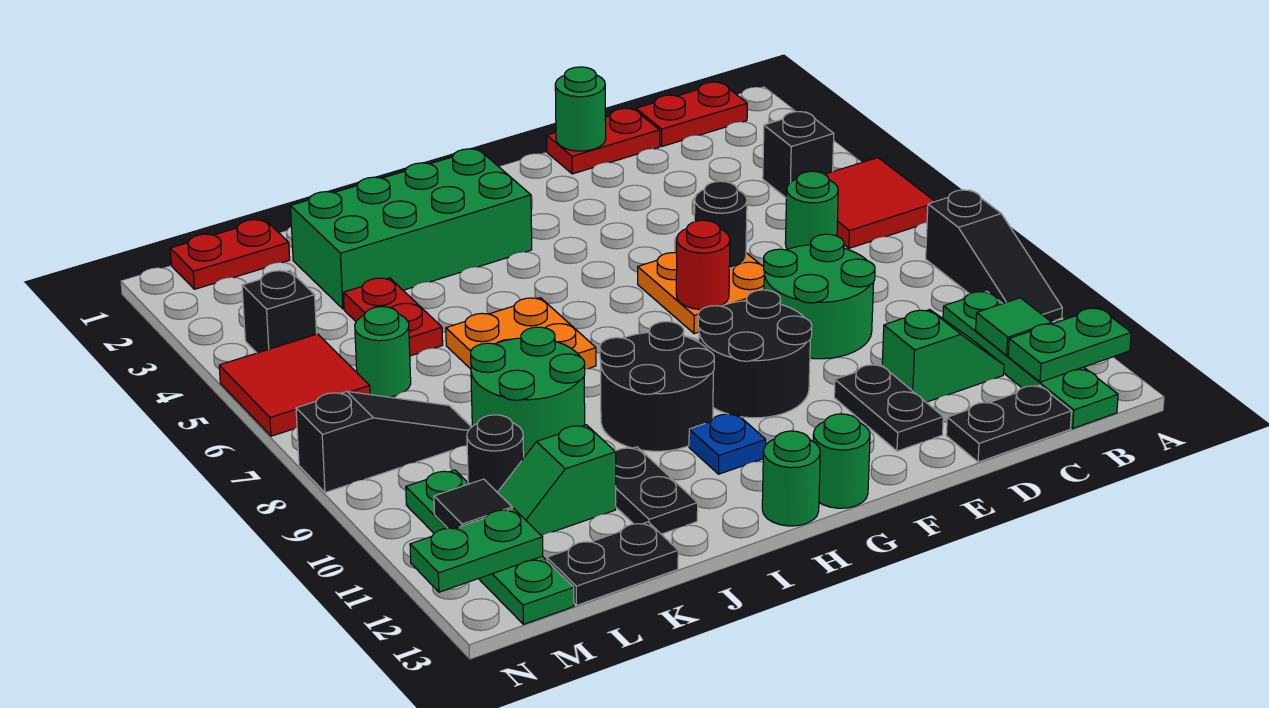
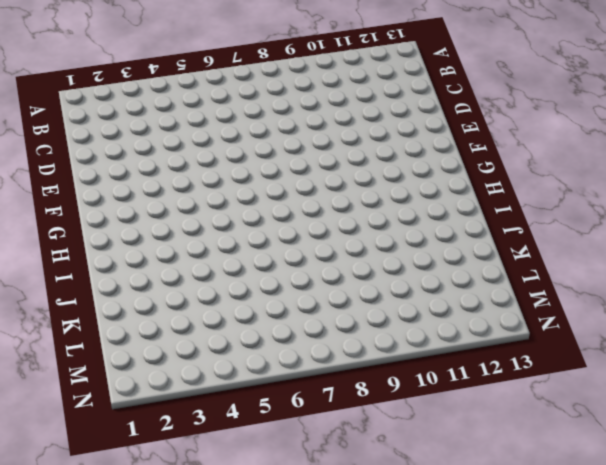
none -> red 2x2 tile [825,158,935,248]
none -> black 1x3 slope [926,190,1062,321]
none -> red 1x2 plate [636,82,747,146]
none -> black 1x1 brick [763,112,834,198]

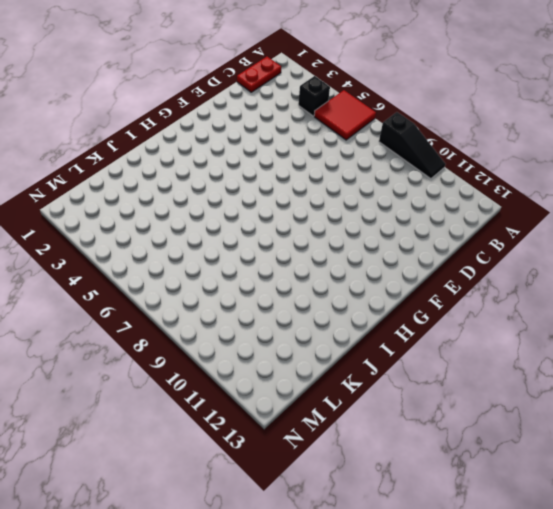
none -> green 1x4 plate [943,291,1118,428]
none -> green 1x1 round brick [785,171,838,249]
none -> green 1x2 slope [882,310,1004,402]
none -> black 1x2 plate [946,385,1072,462]

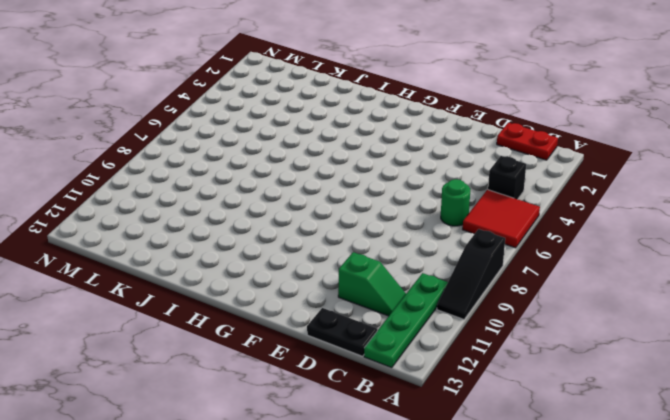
none -> red 1x2 plate [547,108,660,174]
none -> green 2x2 round brick [764,234,875,359]
none -> orange 2x2 plate [638,253,764,334]
none -> black 1x2 plate [834,364,943,451]

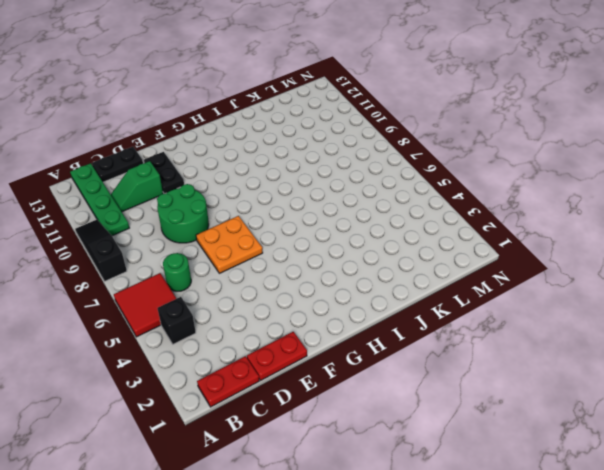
none -> black 2x2 round brick [698,290,812,418]
none -> green 1x1 round brick [813,414,870,508]
none -> green 2x4 brick [290,149,532,309]
none -> black 2x2 round brick [600,322,714,451]

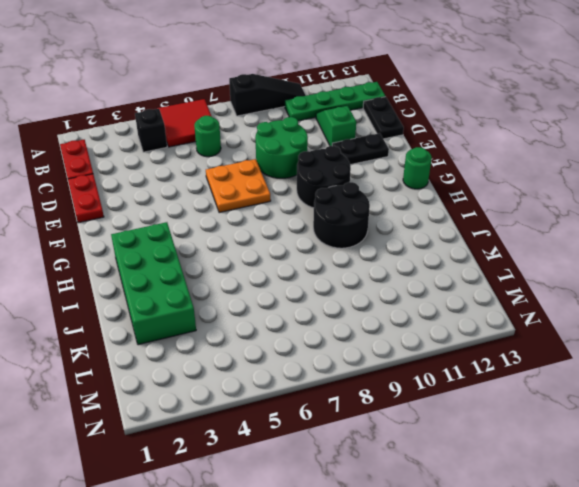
none -> blue 1x1 plate [689,413,766,474]
none -> green 1x1 round brick [762,431,820,526]
none -> orange 2x2 plate [446,298,596,369]
none -> green 2x2 round brick [471,327,585,457]

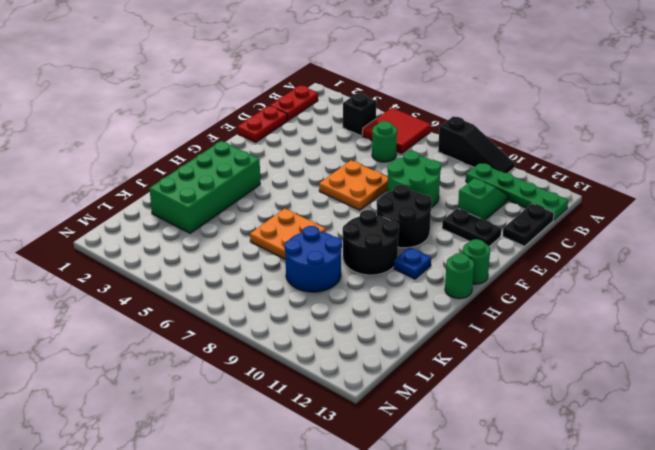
blue 2x2 round brick [285,226,342,292] -> green 2x2 round brick [471,327,585,457]
none -> black 1x2 plate [615,447,698,534]
none -> red 1x2 plate [343,278,443,356]
none -> green 1x2 slope [497,425,616,536]
none -> black 1x2 plate [547,522,678,605]

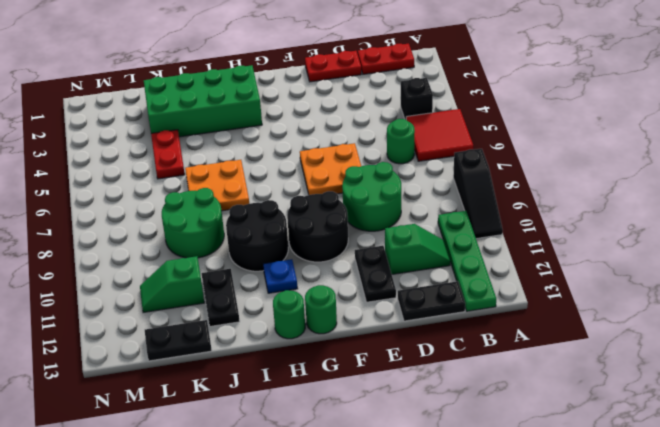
none -> red 1x2 plate [170,220,290,289]
none -> green 1x1 round brick [355,307,411,397]
none -> black 1x3 slope [296,391,471,493]
none -> black 1x1 round brick [467,415,524,492]

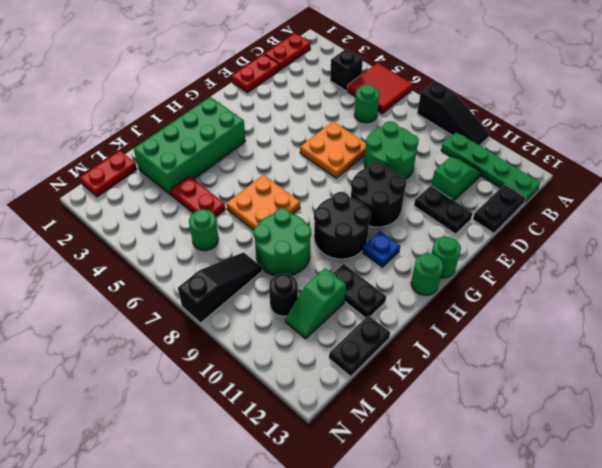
none -> black 1x1 brick [242,270,316,353]
none -> red 2x2 tile [219,334,370,436]
none -> green 1x4 plate [406,470,574,624]
none -> green 1x2 plate [1008,308,1131,382]

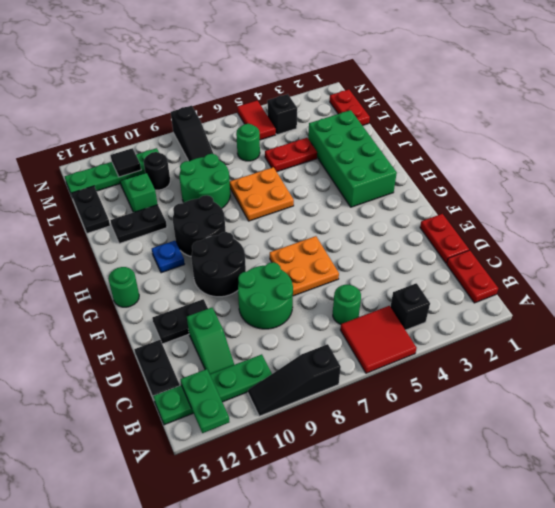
red 1x2 tile [237,101,276,140] -> red 2x2 tile [219,334,370,436]
none -> green 1x1 round brick [762,431,820,526]
none -> green 1x1 tile [976,298,1052,355]
none -> green 1x1 round brick [555,67,606,151]
none -> black 1x1 round brick [694,181,747,268]

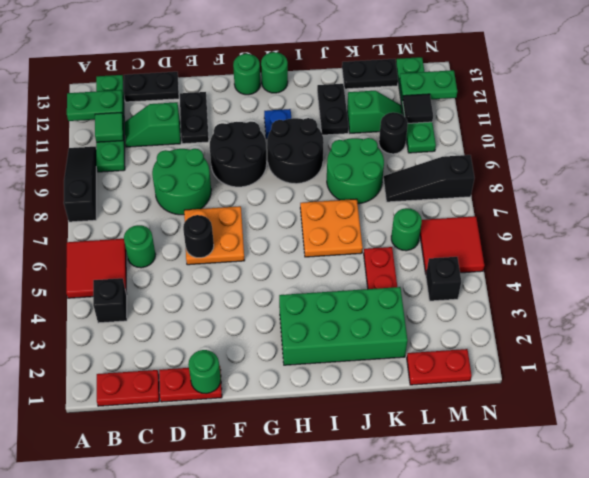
none -> red 1x1 round brick [676,220,730,310]

